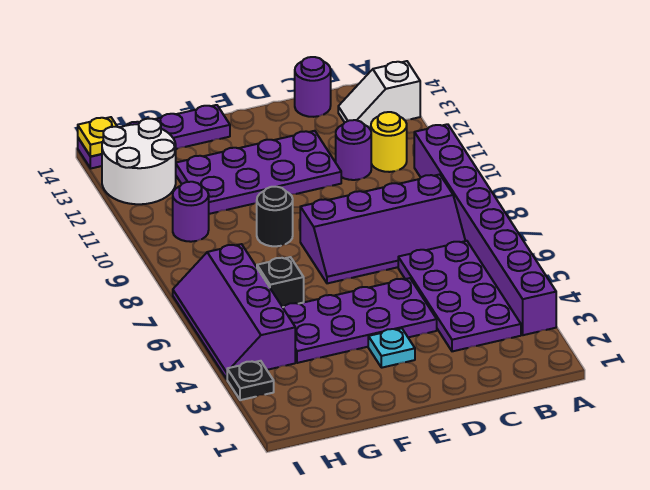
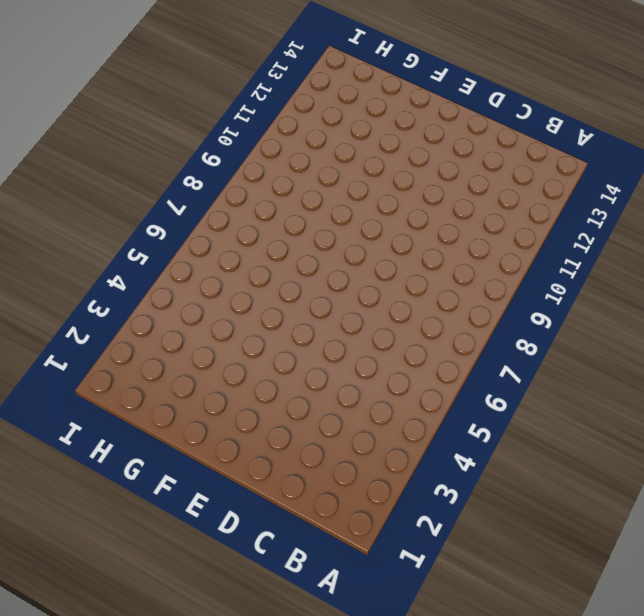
none -> purple 1x8 brick [414,124,556,335]
none -> white 1x2 slope [338,61,420,128]
none -> purple 2x4 plate [398,241,521,351]

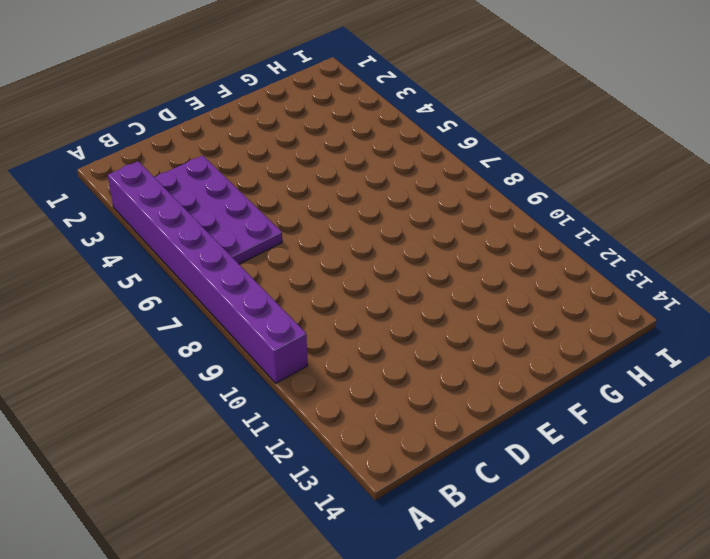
none -> white 1x2 slope [338,61,420,128]
none -> purple 2x4 slope [300,174,465,283]
none -> yellow 1x1 round brick [371,112,407,172]

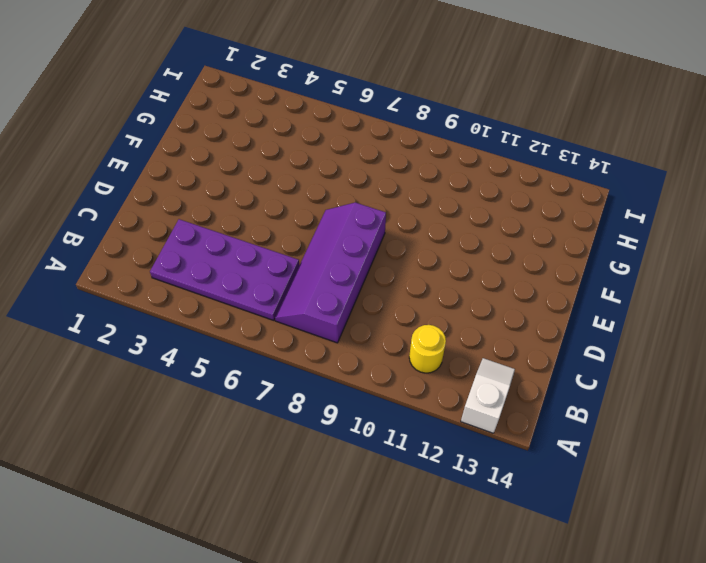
none -> purple 1x8 brick [414,124,556,335]
none -> purple 1x1 round brick [336,120,371,180]
none -> purple 1x1 round brick [295,57,331,117]

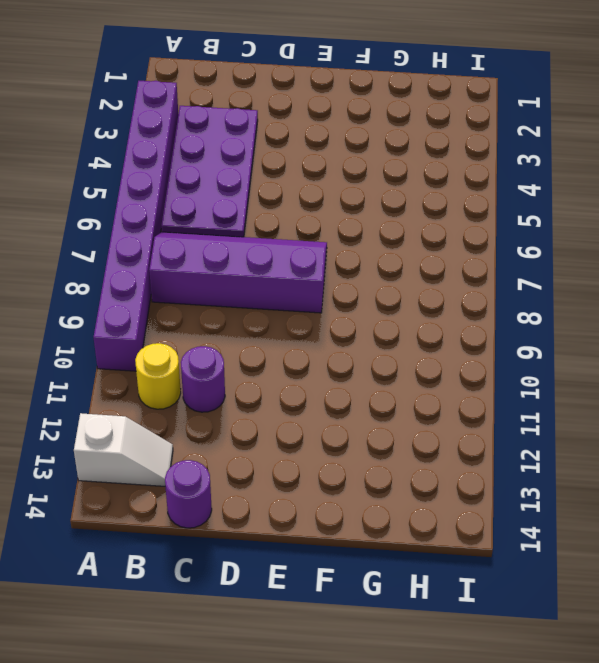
none -> purple 2x4 plate [283,278,437,363]
none -> purple 2x4 plate [176,131,341,214]
none -> cyan 1x1 plate [368,328,415,368]

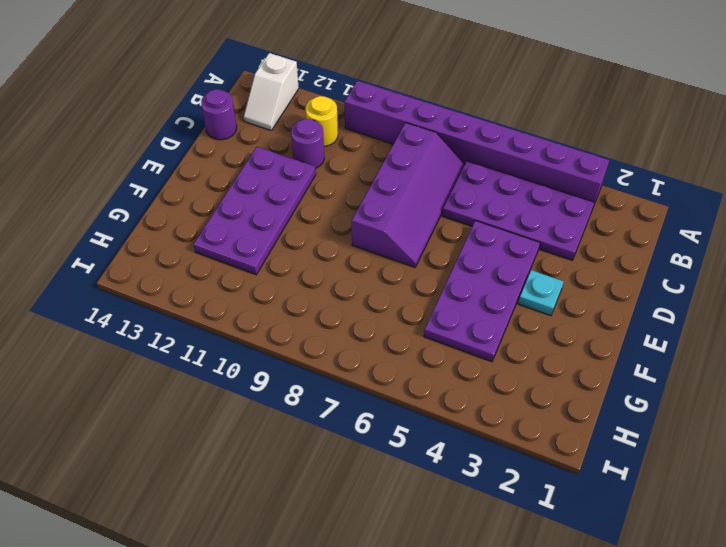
none -> black 1x1 round brick [257,187,293,246]
none -> purple 1x4 plate [78,105,230,168]
none -> black 1x1 brick [257,257,304,307]

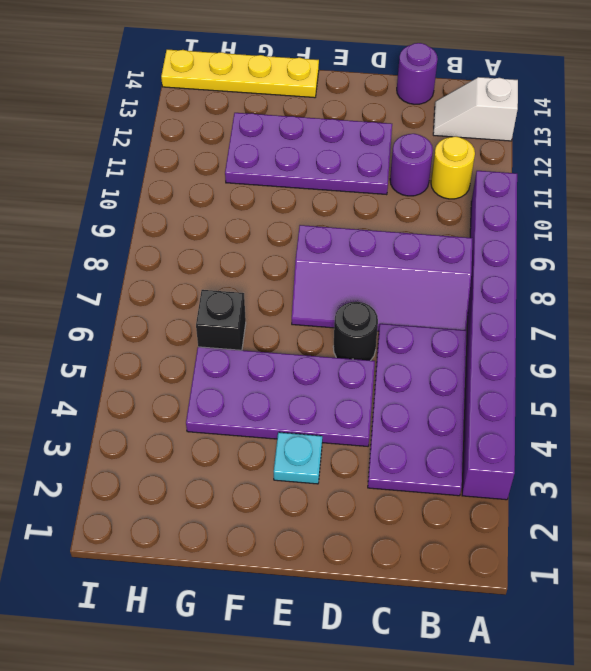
black 1x1 round brick [333,302,378,361] -> black 1x1 round brick moved to [257,187,293,246]
yellow 1x4 plate [161,50,319,98] -> purple 1x4 plate [78,105,230,168]
none -> purple 2x4 slope [173,244,295,379]
none -> purple 1x1 round brick [173,182,209,242]
none -> white 2x2 round brick [102,119,176,204]

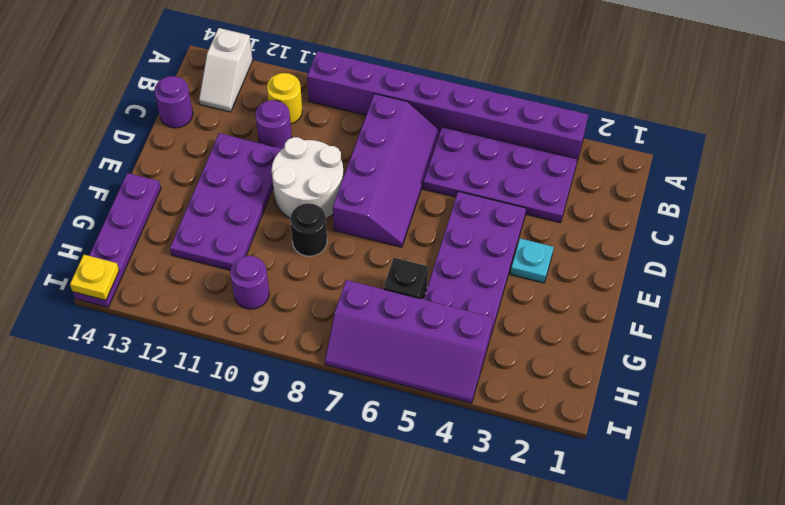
white 2x2 round brick [272,137,344,218] -> white 2x2 round brick moved to [102,119,176,204]
none -> black 1x1 plate [227,361,274,400]

